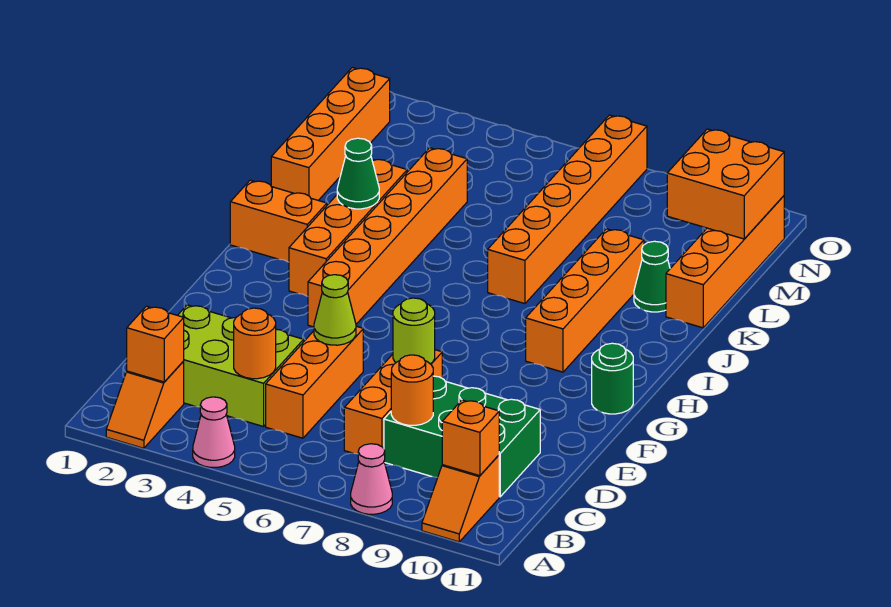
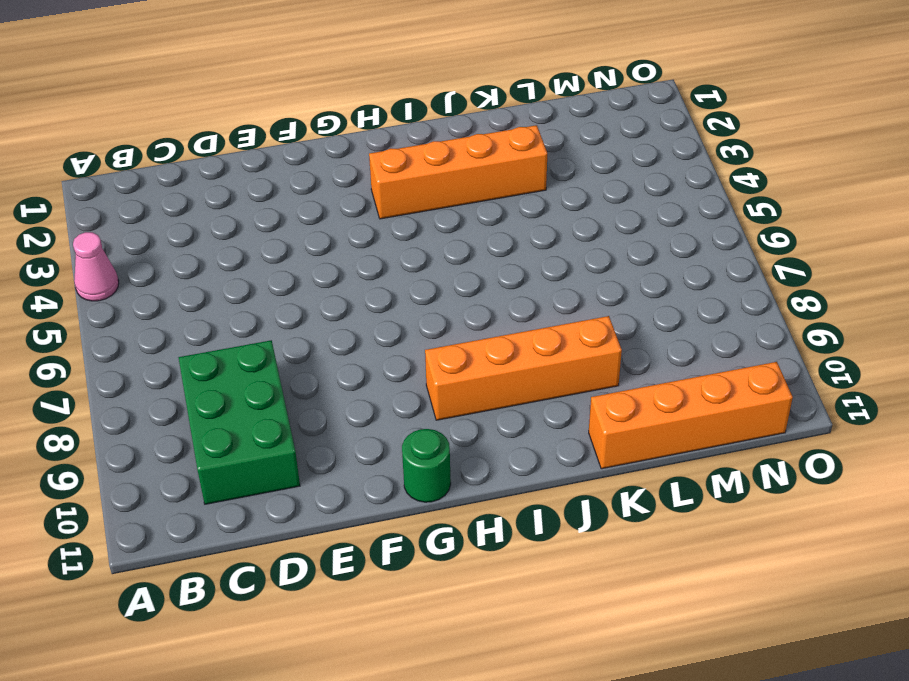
none -> orange 1x2 slope [106,361,184,448]
none -> pink 1x1 cone [351,444,392,514]
none -> orange 1x2 slope [422,455,499,542]

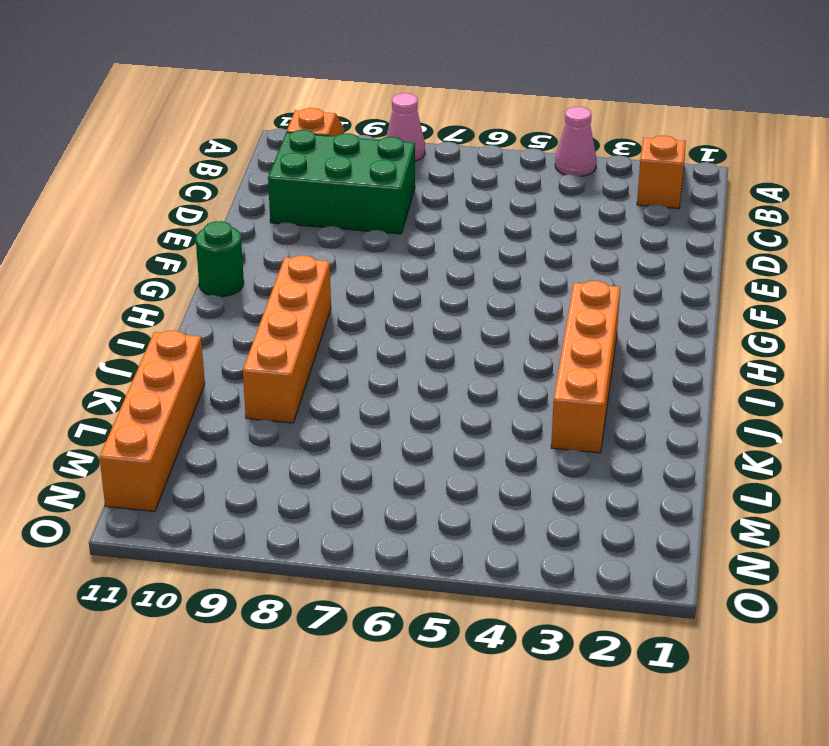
none -> lime 2x3 brick [178,305,304,427]
none -> orange 1x3 brick [266,326,363,438]
none -> orange 1x3 brick [344,350,442,454]

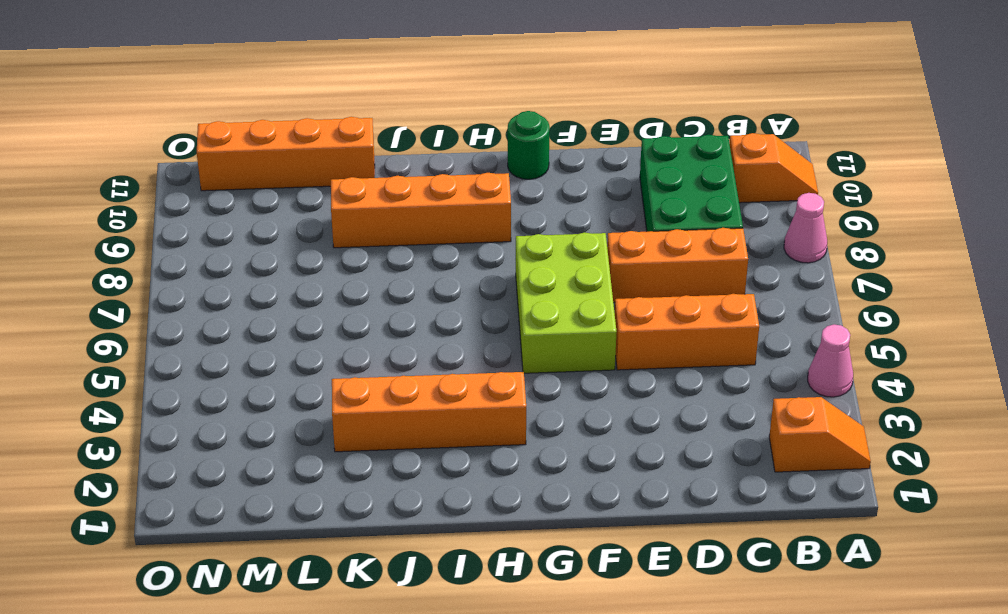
lime 2x3 brick [516,232,617,373] -> lime 2x3 brick moved to [178,305,304,427]
none -> orange 1x6 brick [308,148,467,327]
none -> orange 1x2 brick [230,180,327,262]
none -> orange 1x6 brick [488,115,647,304]

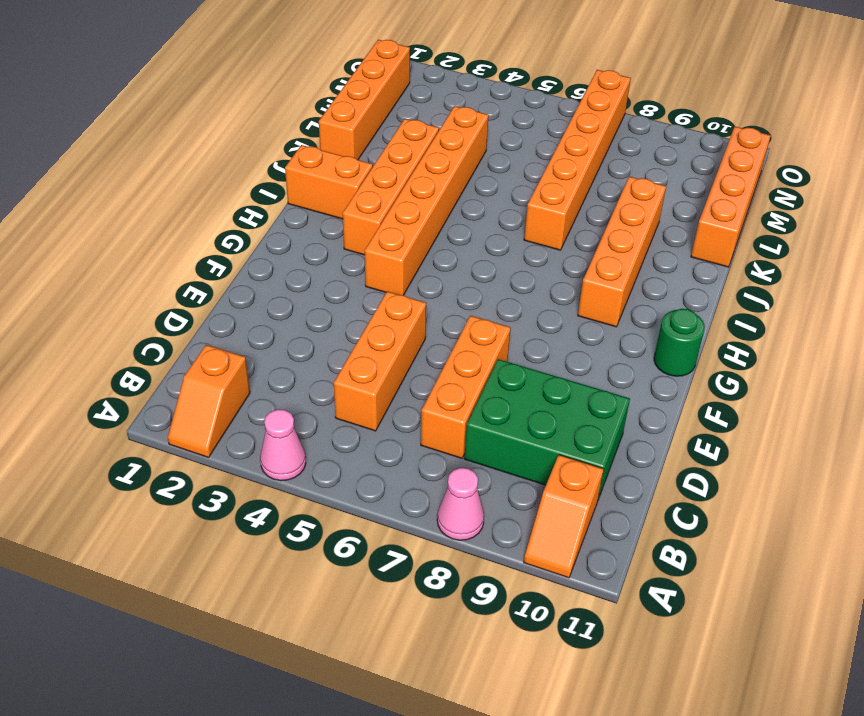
none -> lime 2x3 brick [178,305,304,427]
none -> green 1x1 cone [634,241,670,312]
none -> orange 1x1 brick [127,306,184,382]

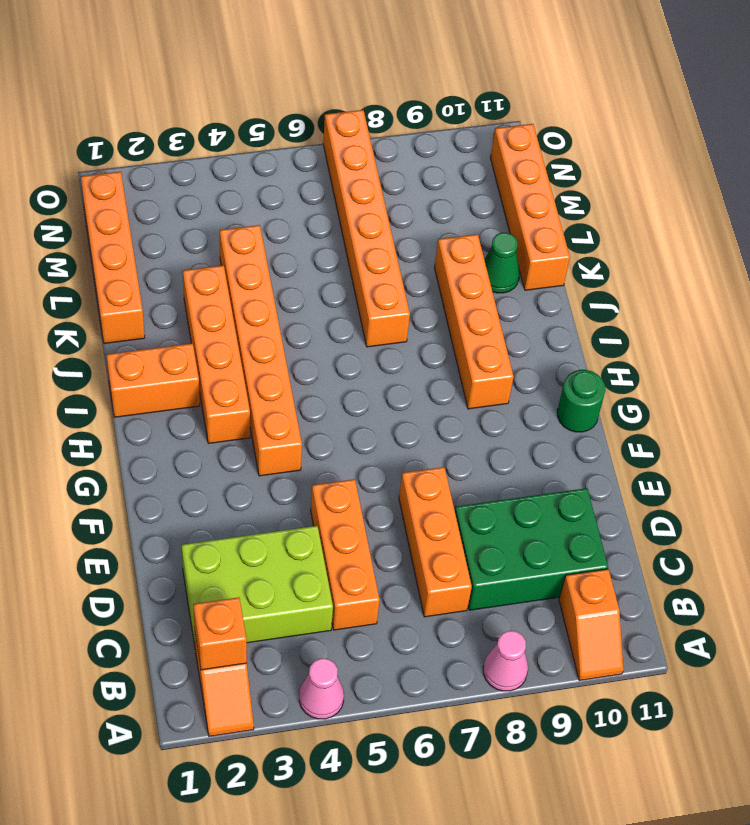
none -> orange 1x1 brick [442,400,499,476]
none -> orange 1x1 round brick [234,308,276,379]
none -> orange 1x1 round brick [391,355,433,425]

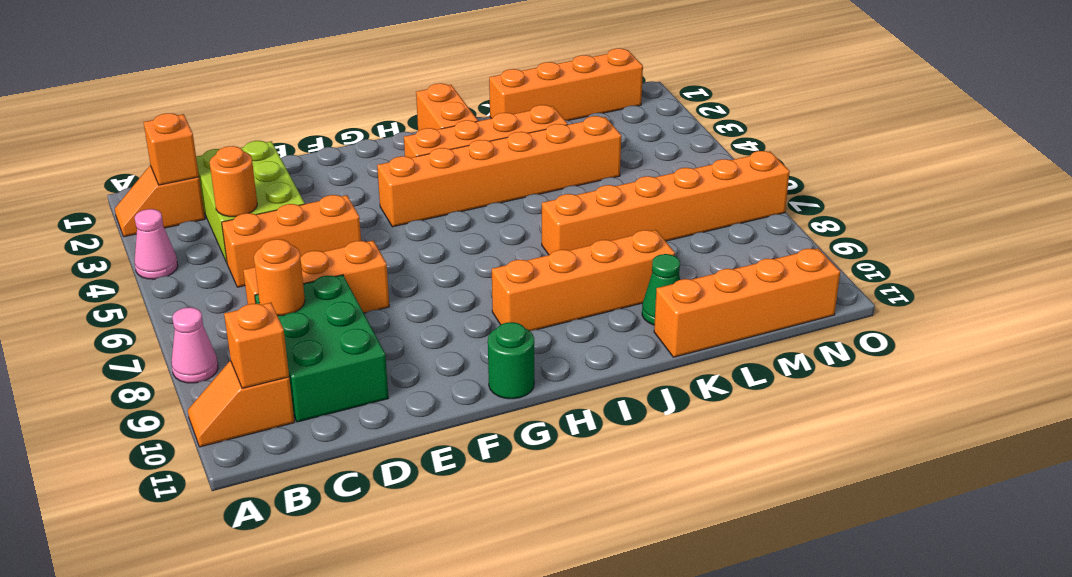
none -> lime 1x1 cone [314,275,356,345]
none -> lime 1x1 round brick [393,298,435,364]
none -> green 1x1 cone [337,138,379,209]

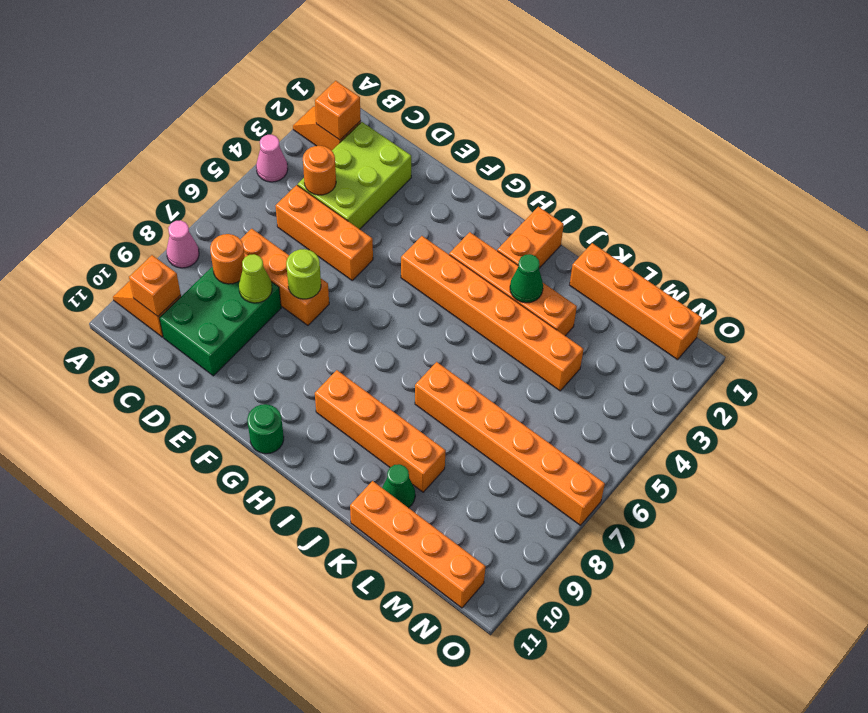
lime 1x1 cone [239,254,272,303] -> lime 1x1 cone moved to [314,275,356,345]
none -> orange 2x2 brick [667,129,784,239]

